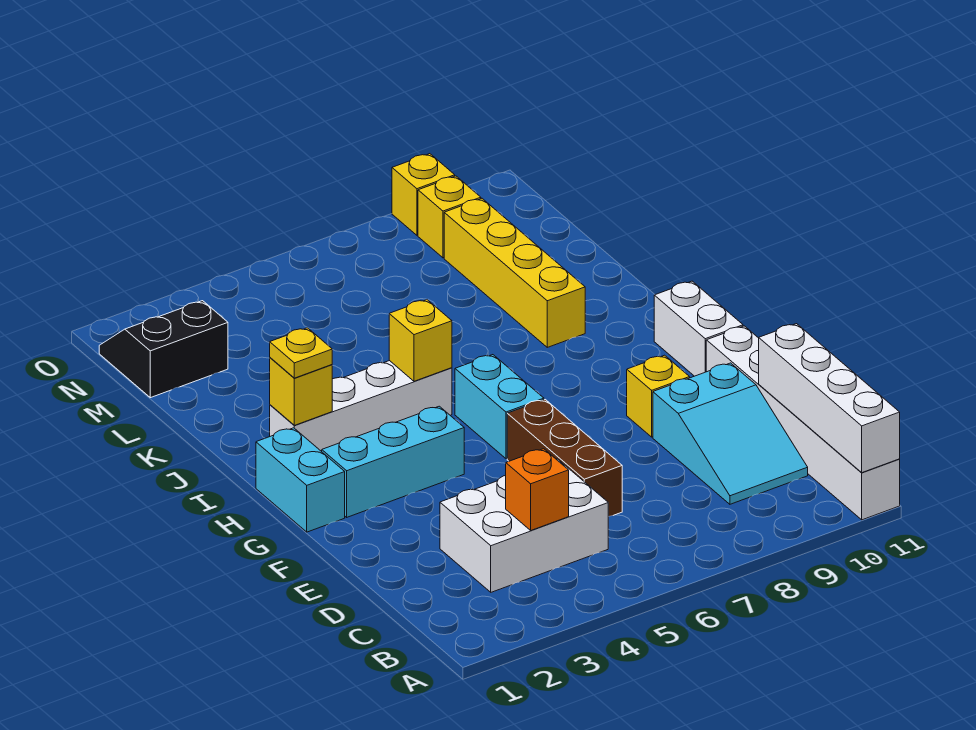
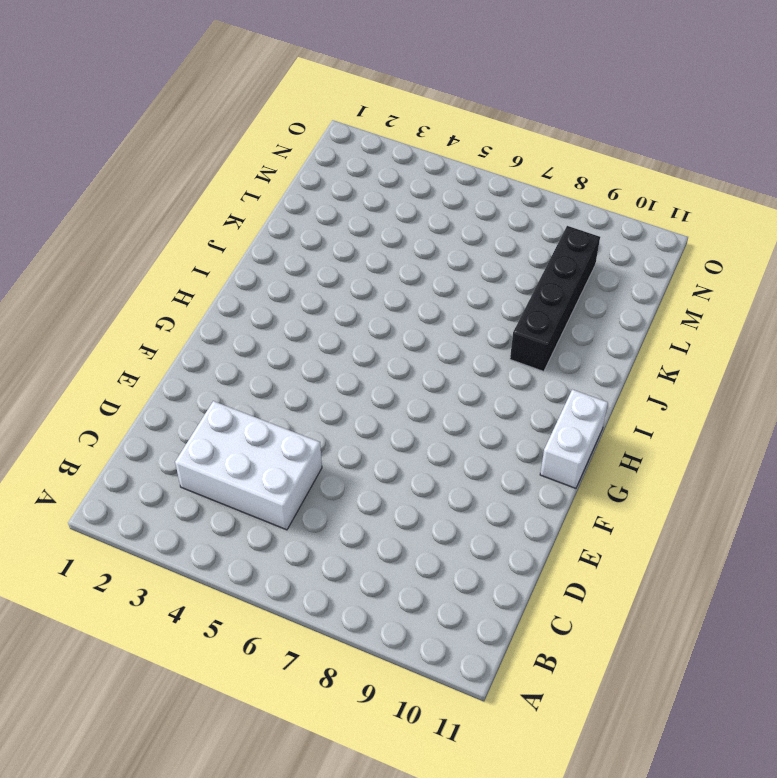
black 1x4 brick [510,226,600,372] -> yellow 1x4 brick [444,199,585,347]
none -> white 1x6 brick [706,326,900,520]
none -> cyan 2x3 slope [653,363,808,504]
none -> brown 1x3 brick [507,400,622,517]

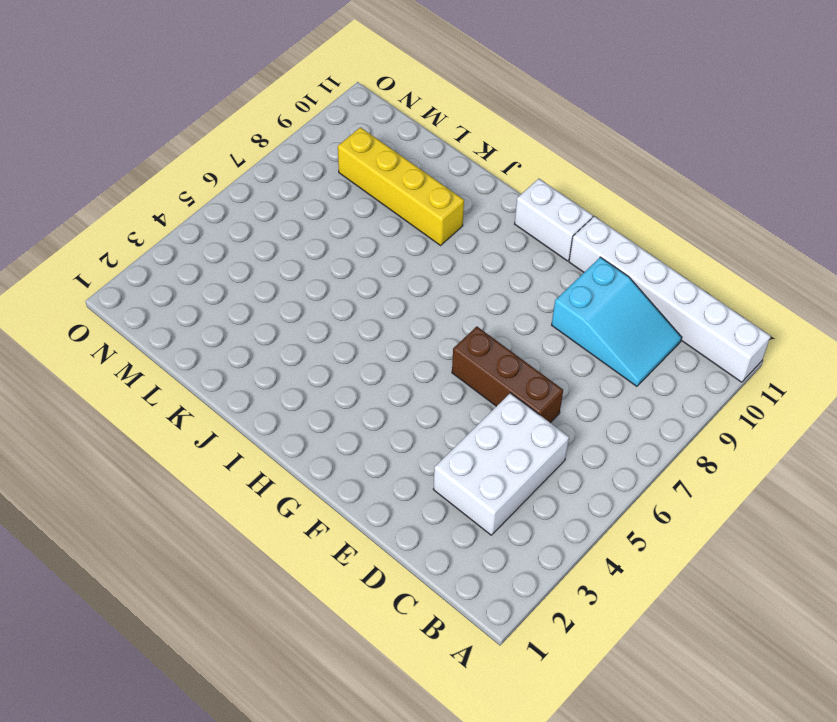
none -> yellow 1x1 brick [627,355,690,437]
none -> cyan 1x2 brick [256,428,345,532]
none -> cyan 1x3 brick [322,406,464,517]

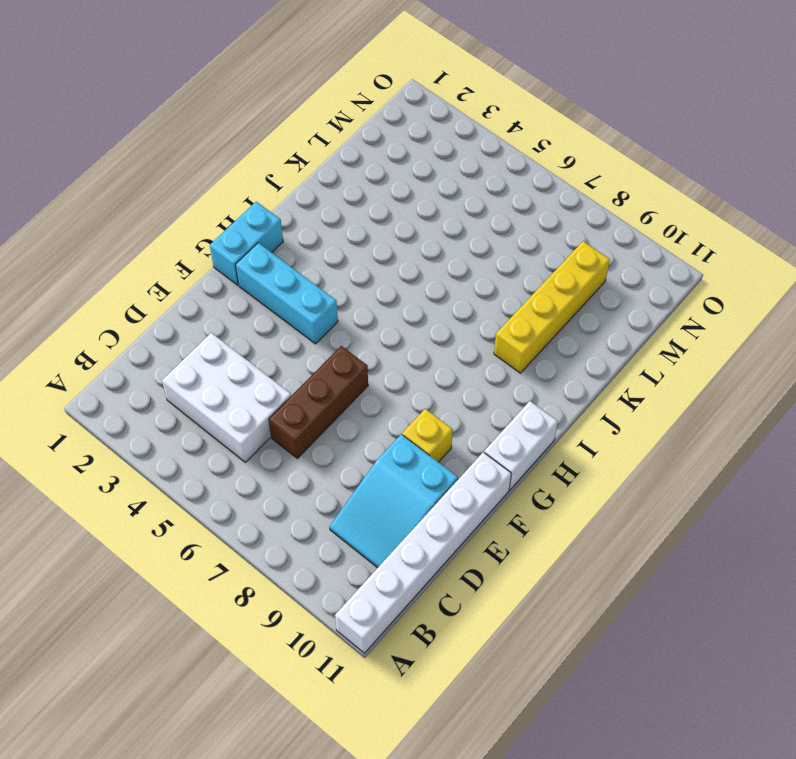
none -> cyan 1x2 brick [455,355,544,459]
none -> white 1x4 brick [270,361,452,452]
none -> black 2x2 slope [99,301,228,398]

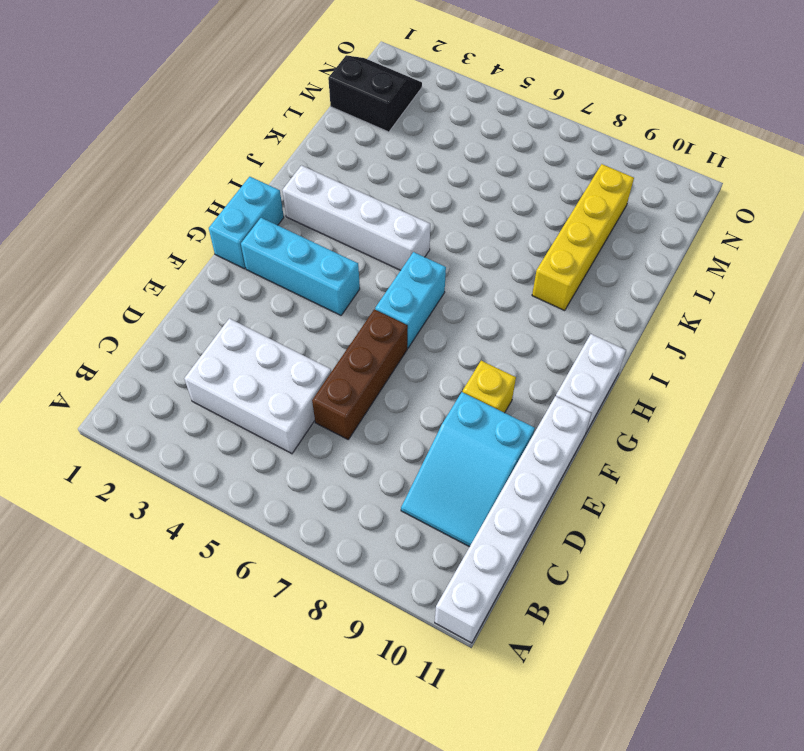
none -> yellow 1x1 brick [418,176,481,258]
none -> yellow 1x1 brick [392,154,455,235]
none -> white 1x4 brick [759,324,900,473]

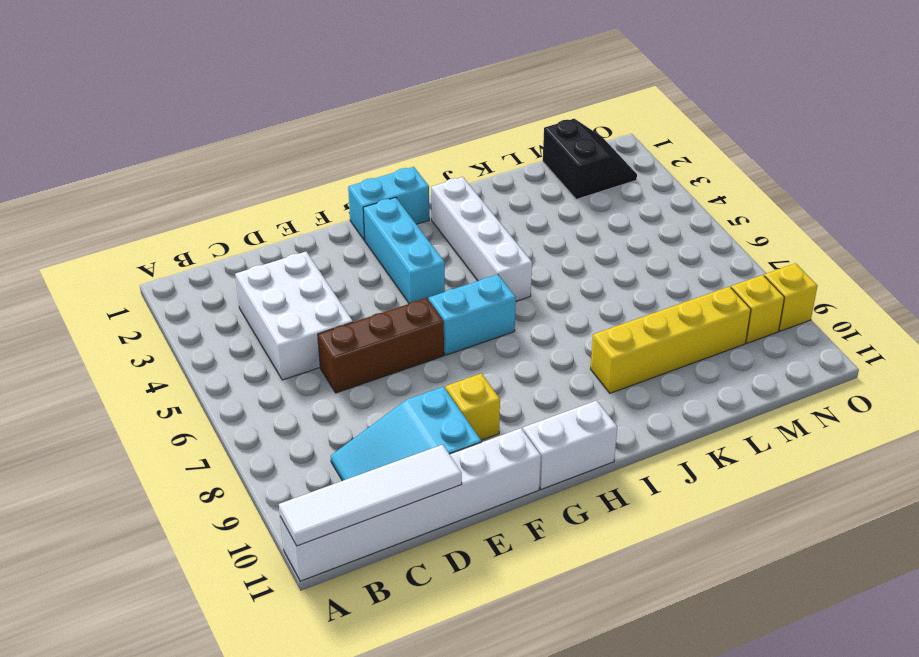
white 1x4 tile [279,445,462,546] -> white 1x4 brick [759,324,900,473]
none -> orange 1x1 brick [506,449,569,530]
none -> yellow 1x1 brick [270,358,332,425]
none -> yellow 1x1 brick [389,300,452,381]

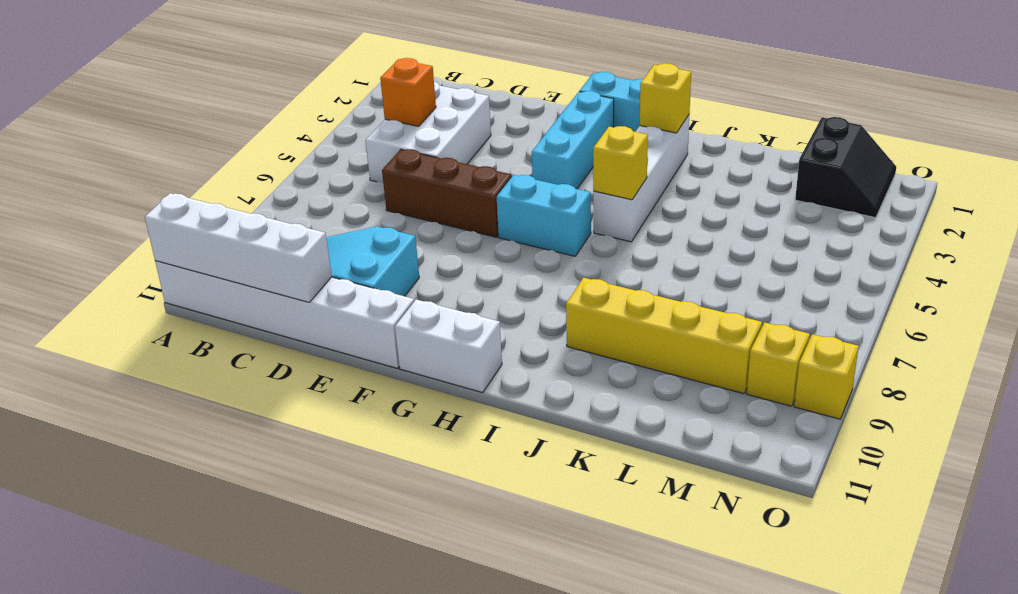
none -> yellow 1x1 brick [627,355,690,437]
none -> yellow 1x1 plate [270,328,332,378]

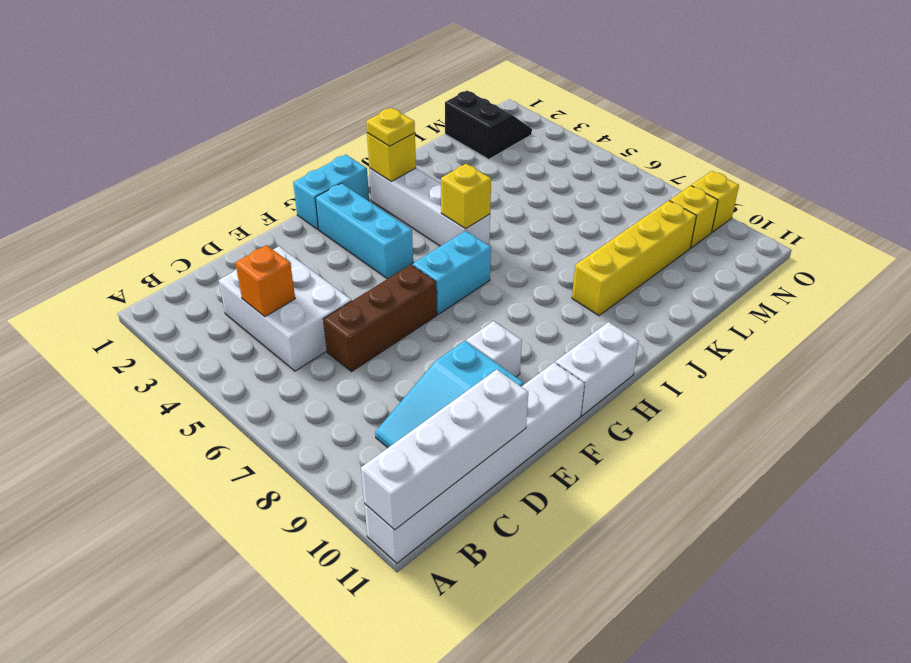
white 1x1 brick [466,321,522,377] -> yellow 1x1 brick [627,355,690,437]

